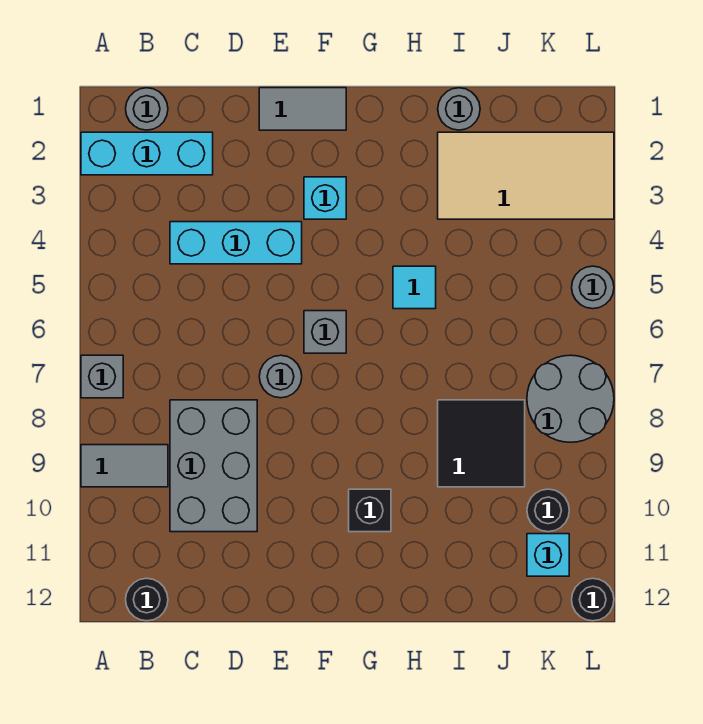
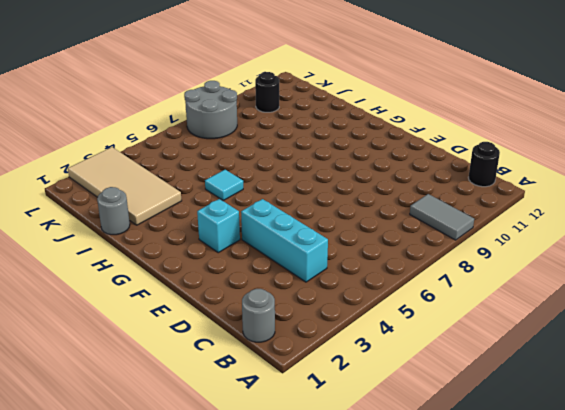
none -> cyan 1x3 brick [81,132,213,175]
none -> grey 1x1 brick [81,355,123,398]
none -> grey 2x3 brick [170,400,257,532]

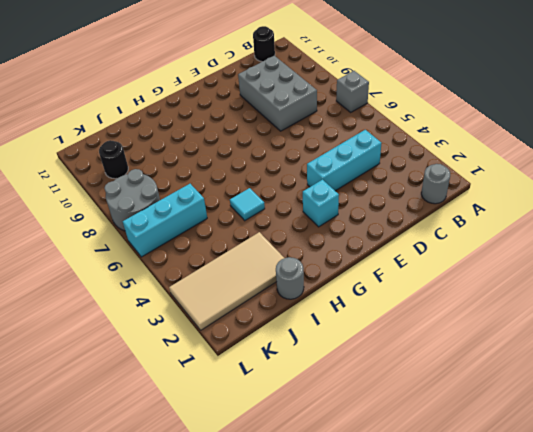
cyan 1x3 brick [123,184,207,257] -> cyan 1x3 brick moved to [81,132,213,175]
none -> grey 1x2 tile [81,445,168,487]
none -> grey 1x2 tile [259,88,346,130]
none -> grey 1x1 round brick [259,355,302,398]

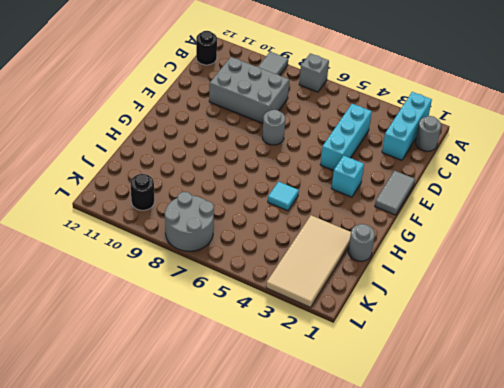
none -> grey 1x1 brick [304,311,346,353]
none -> black 1x1 brick [349,489,391,532]
none -> black 2x2 tile [438,400,525,487]

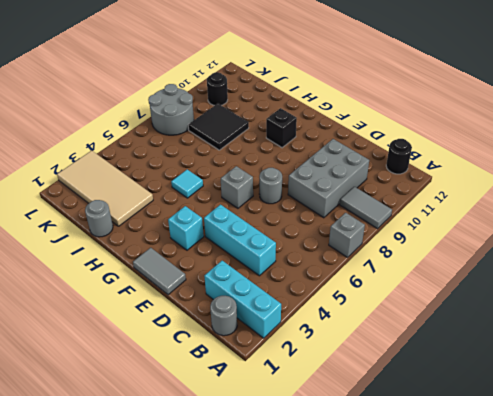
none -> cyan 1x1 brick [527,534,569,576]
none -> grey 1x1 round brick [572,266,614,309]
none -> black 1x1 round brick [572,578,614,621]

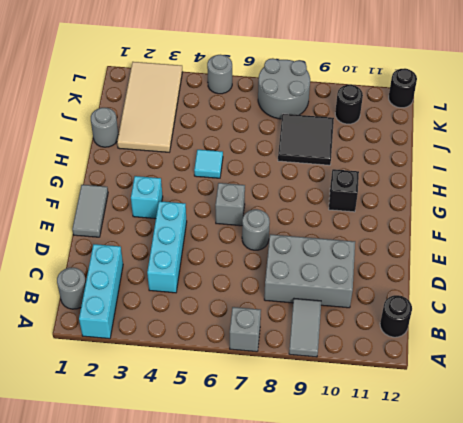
none -> cyan 1x1 brick [527,534,569,576]

